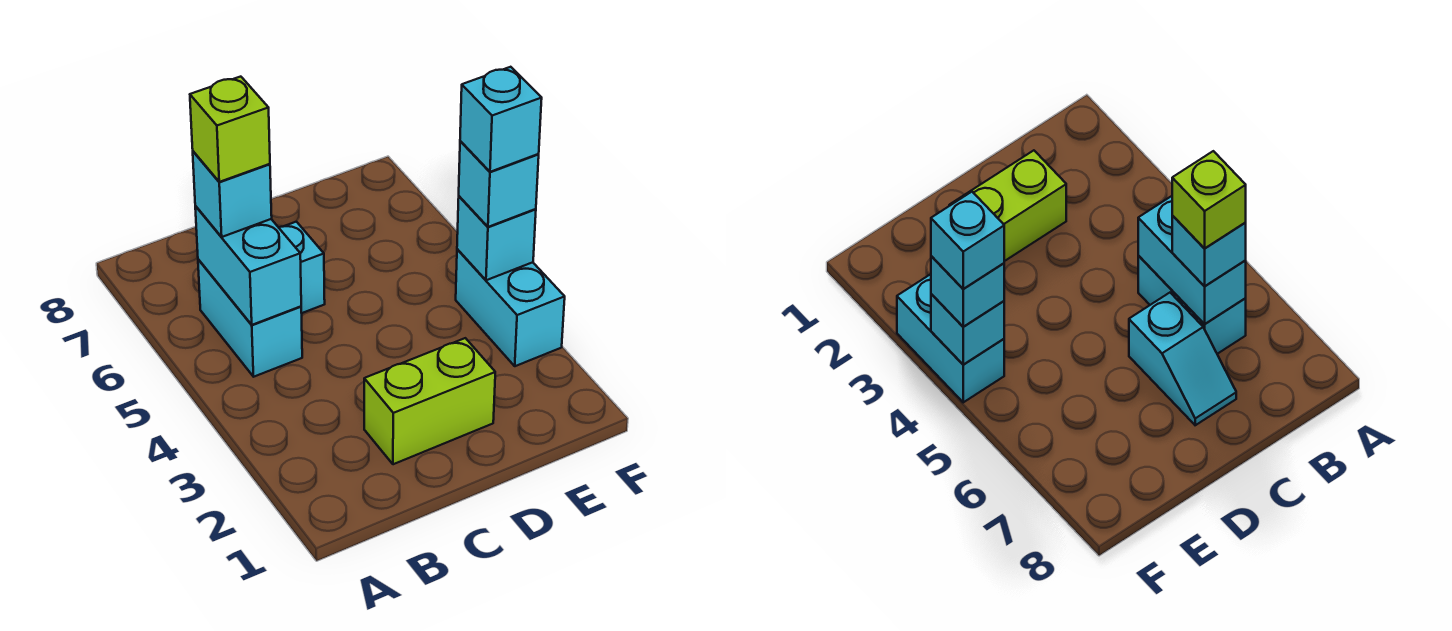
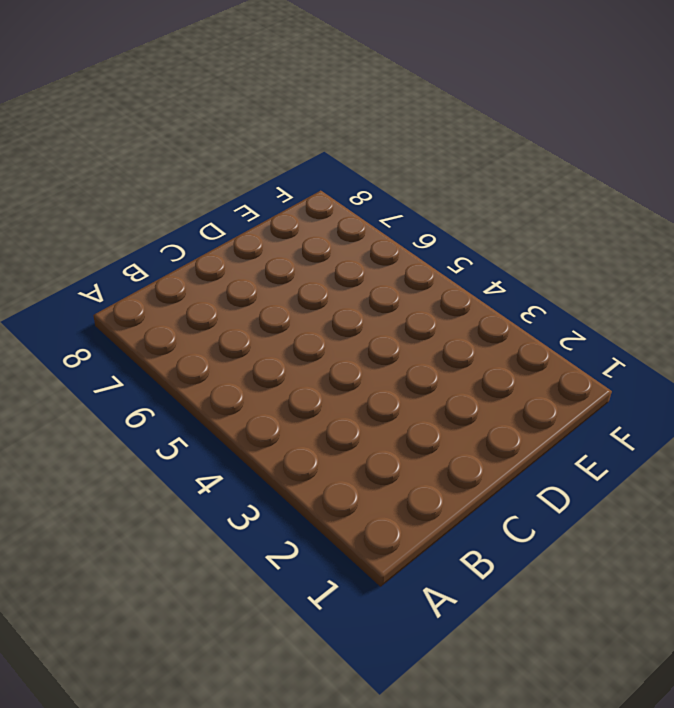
none -> cyan 1x2 brick [198,259,302,377]
none -> lime 1x2 brick [364,338,495,464]

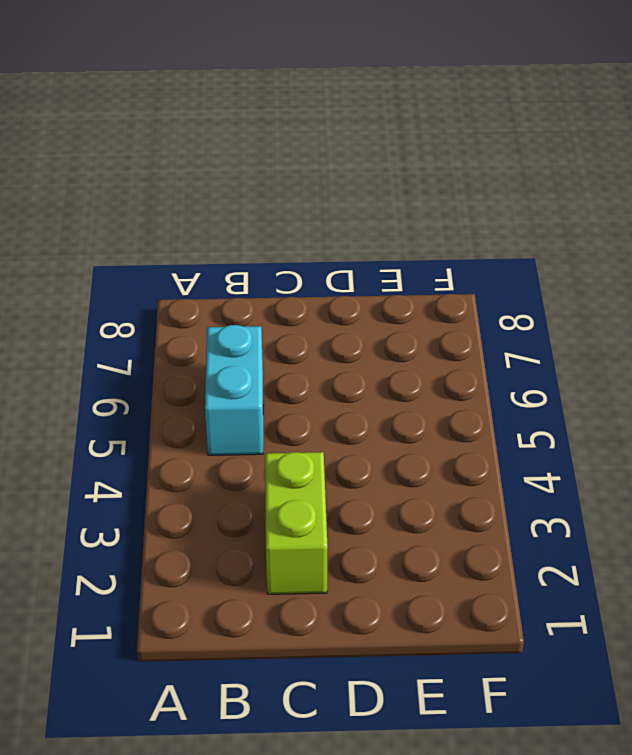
lime 1x2 brick [265,452,328,594] -> lime 1x2 brick turned to [364,338,495,464]
none -> cyan 1x2 slope [279,222,325,313]
none -> cyan 1x2 brick [456,249,565,366]

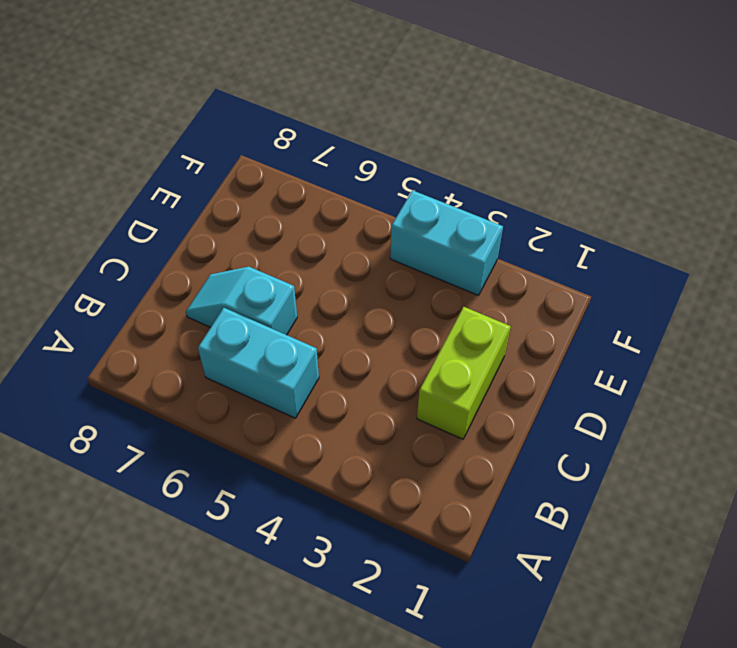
none -> cyan 1x2 brick [195,206,301,325]
none -> cyan 1x1 brick [457,196,536,280]

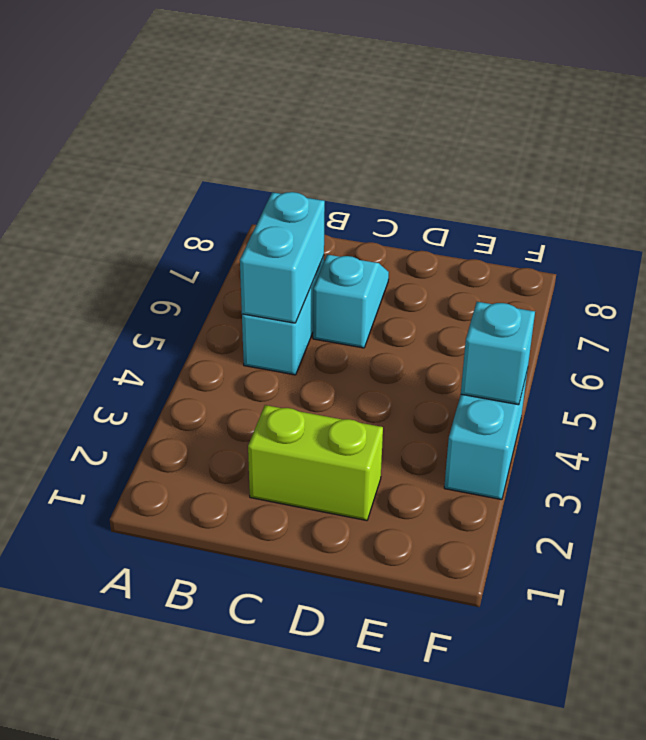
none -> cyan 1x1 brick [193,151,272,237]
none -> cyan 1x1 brick [459,141,539,227]

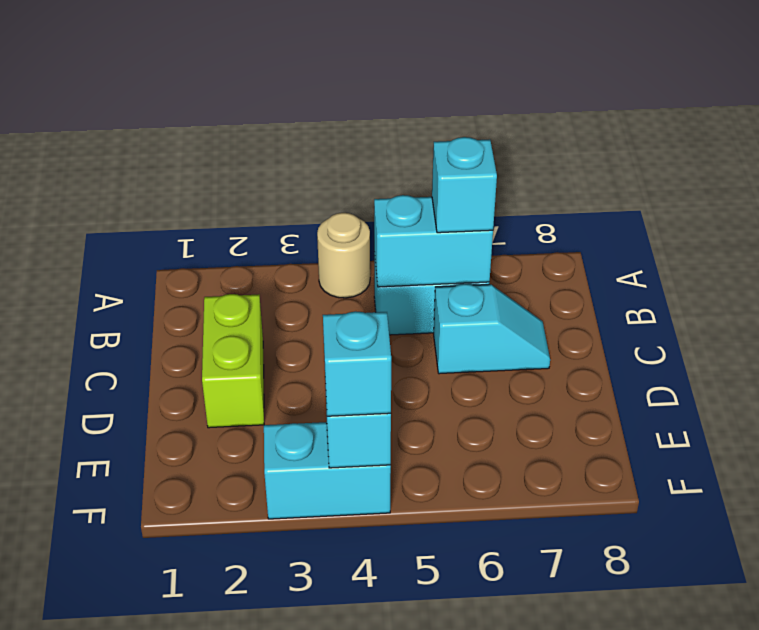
tan 1x1 round brick [317,213,370,298] -> none
none -> lime 1x1 brick [190,77,270,182]
none -> cyan 1x1 brick [460,67,542,172]

